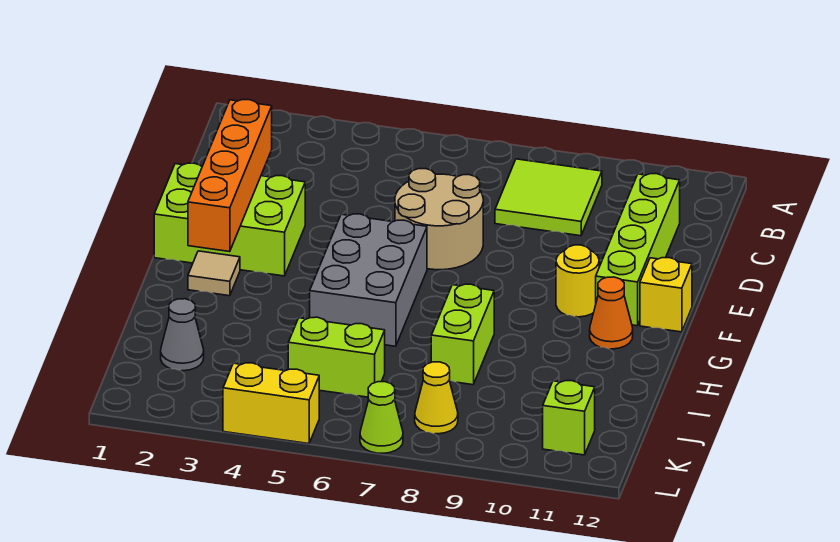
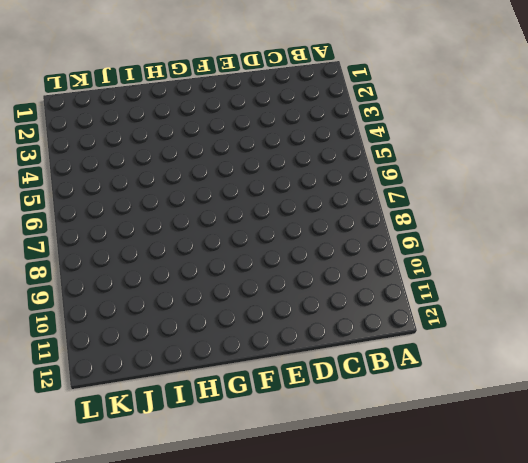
none -> lime 2x2 tile [495,159,602,236]
none -> lime 1x4 brick [596,174,680,326]
none -> tan 2x2 round brick [395,169,483,270]

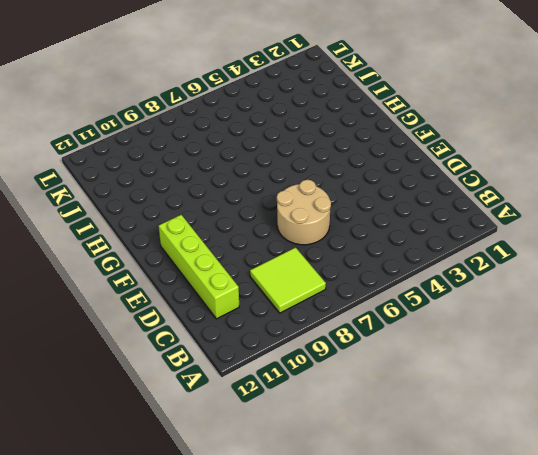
none -> lime 2x3 brick [154,163,305,276]
none -> grey 2x3 brick [310,214,427,346]
none -> yellow 1x1 round brick [556,245,599,317]

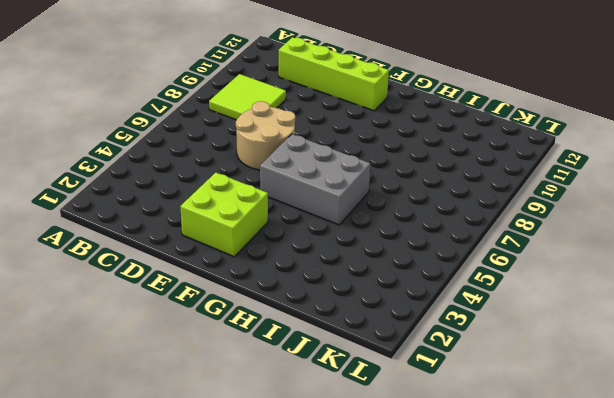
lime 2x2 brick [180,173,268,257] -> lime 2x3 brick [154,163,305,276]
none -> yellow 1x1 round brick [556,245,599,317]
none -> yellow 1x1 brick [640,258,692,332]
none -> tan 1x1 tile [188,251,240,296]

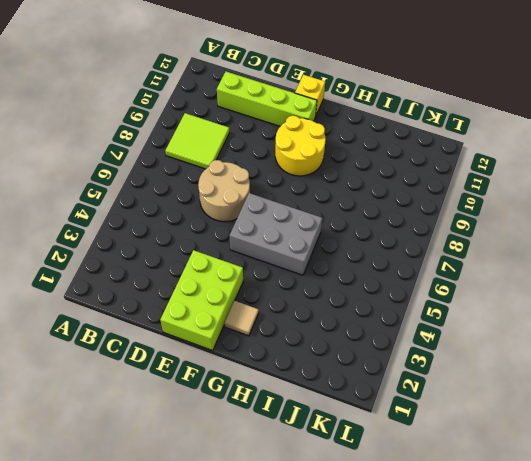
yellow 2x2 round brick [275,116,326,176] -> yellow 1x1 round brick [556,245,599,317]
none -> orange 1x1 cone [590,277,633,349]
none -> lime 1x2 brick [431,284,494,385]
none -> grey 1x1 cone [161,299,204,371]

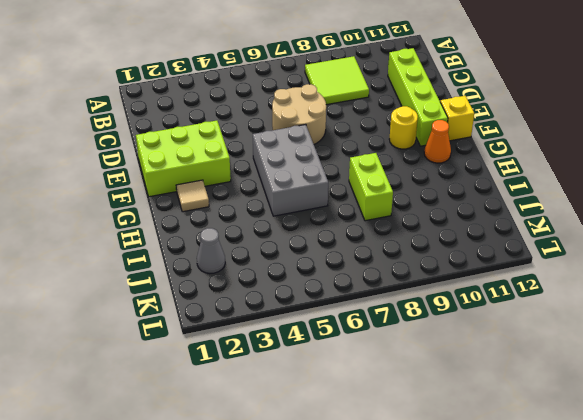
none -> lime 1x2 brick [288,317,385,397]
none -> yellow 1x1 cone [415,362,458,434]
none -> lime 1x1 brick [543,381,595,455]

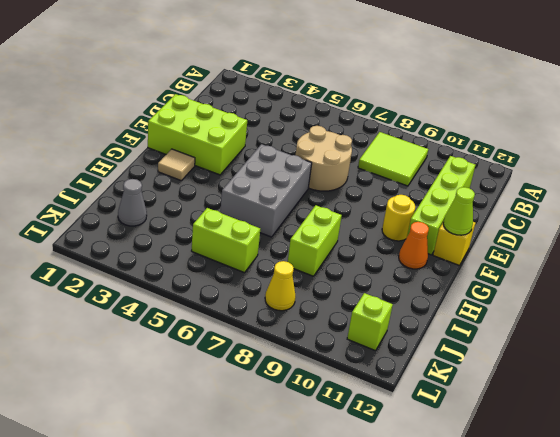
lime 1x1 cone [443,187,475,235] -> lime 1x1 cone moved to [360,382,403,453]
none -> yellow 1x2 brick [223,363,319,444]
none -> orange 1x4 brick [188,100,272,252]

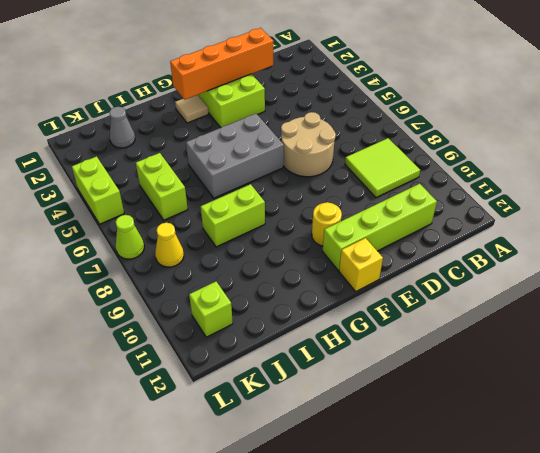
lime 1x2 brick [72,156,124,224] -> yellow 1x2 brick [223,363,319,444]
none -> orange 1x1 cone [590,277,633,349]

